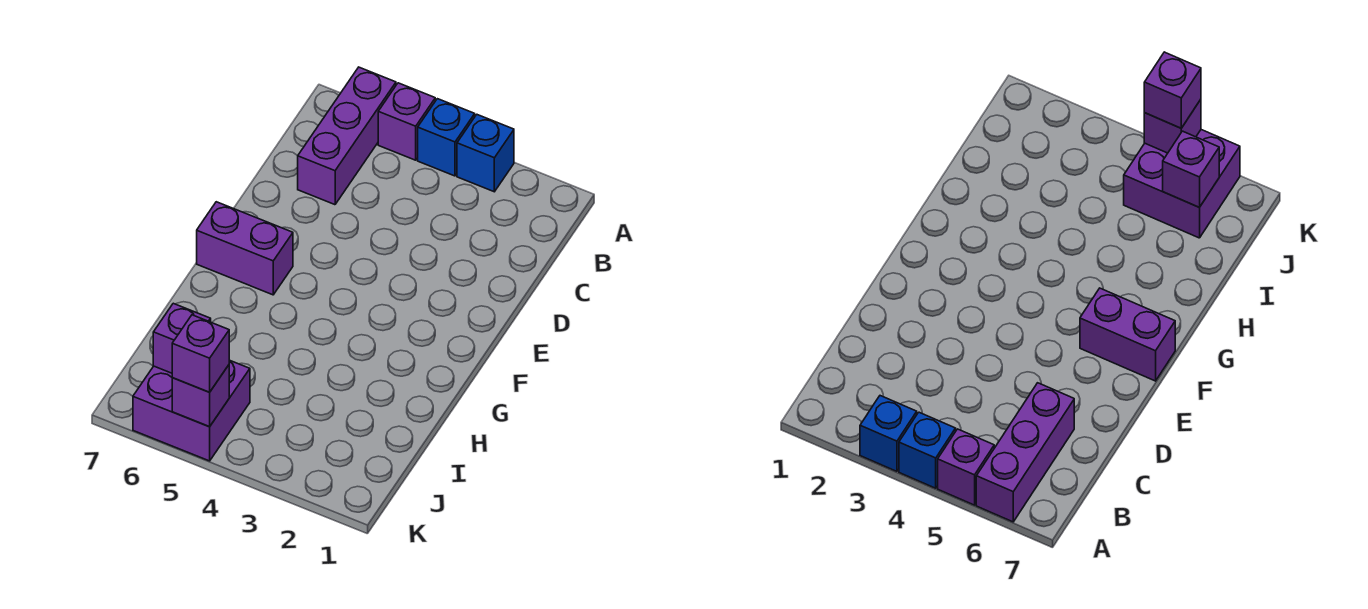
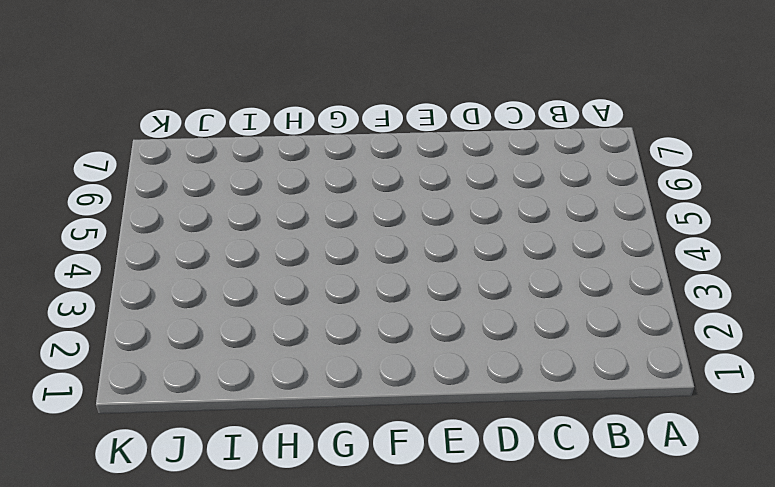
none -> blue 1x1 brick [457,115,514,192]
none -> blue 1x1 brick [418,99,475,176]

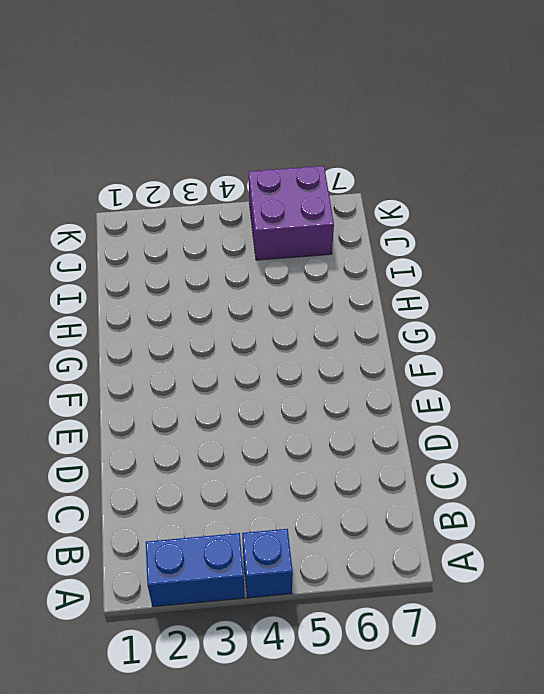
blue 1x2 brick [146,533,245,607] -> blue 1x1 brick [457,115,514,192]
none -> purple 1x1 brick [378,83,435,160]
none -> purple 1x3 brick [298,67,396,205]

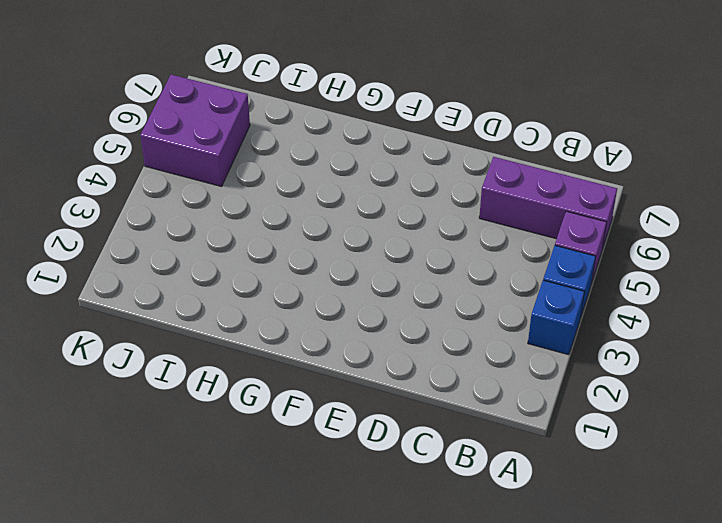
none -> purple 1x2 brick [197,202,293,295]
none -> purple 1x1 brick [153,303,211,373]

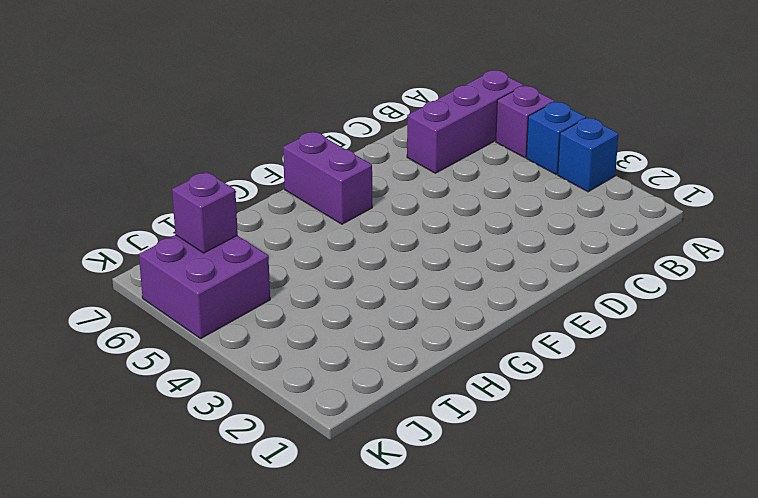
none -> purple 1x1 brick [172,365,229,427]
none -> purple 1x1 brick [172,315,229,392]

